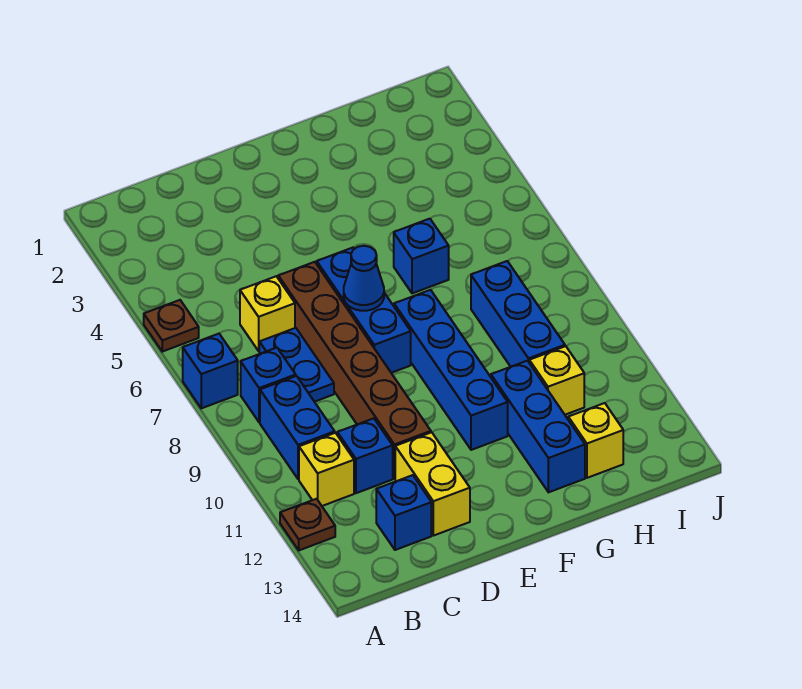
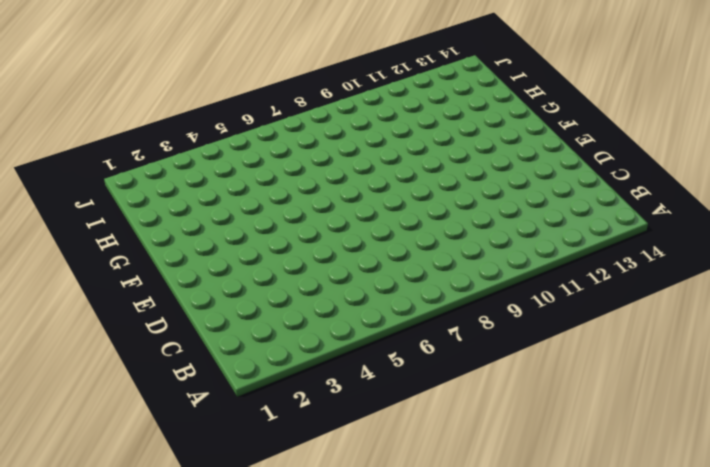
none -> brown 1x1 plate [144,300,199,352]
none -> blue 1x1 brick [183,334,238,408]
none -> brown 1x1 plate [280,499,335,550]

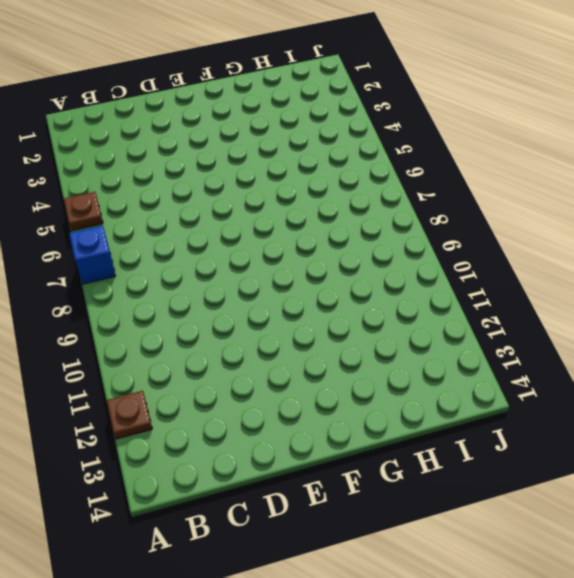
none -> blue 1x1 brick [241,348,296,422]
none -> blue 1x2 brick [260,376,335,479]
none -> yellow 1x1 brick [299,433,354,506]

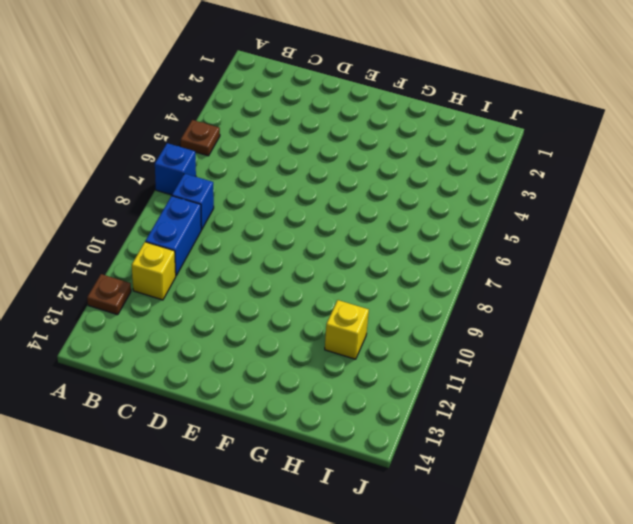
none -> yellow 1x1 brick [240,276,295,351]
none -> blue 1x2 plate [259,328,334,402]
none -> blue 1x1 brick [337,418,393,493]

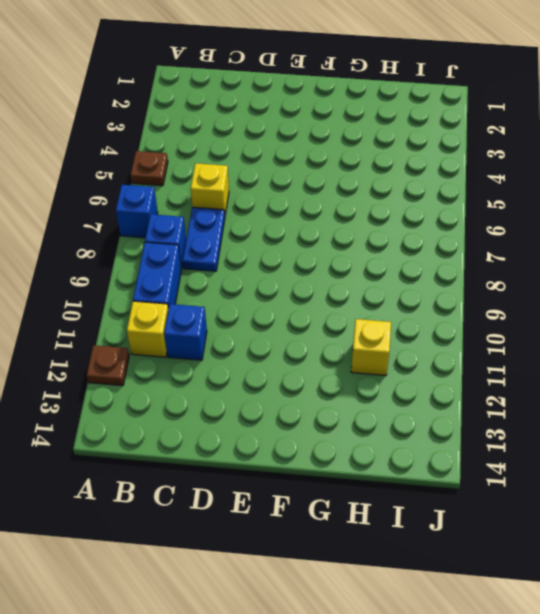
none -> blue 1x1 brick [376,475,431,550]
none -> brown 1x6 brick [278,262,431,479]
none -> yellow 1x2 brick [395,432,470,536]

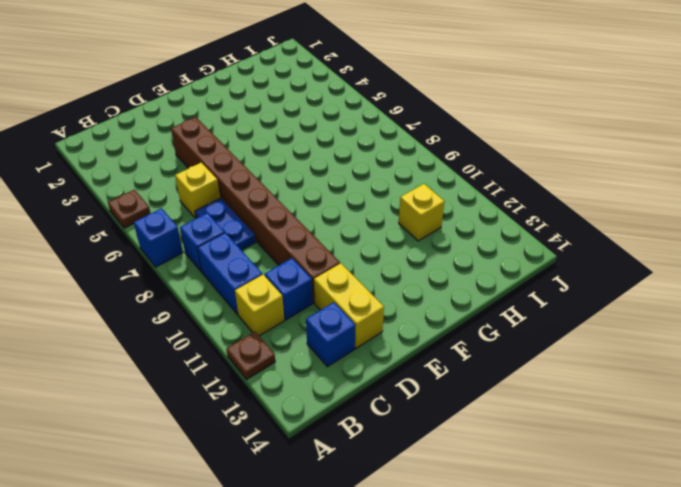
brown 1x8 brick [171,117,340,303] -> brown 1x6 brick [278,262,431,479]
none -> blue 1x3 brick [317,248,411,373]
none -> blue 1x4 brick [394,290,508,450]
none -> blue 1x1 brick [394,219,449,293]

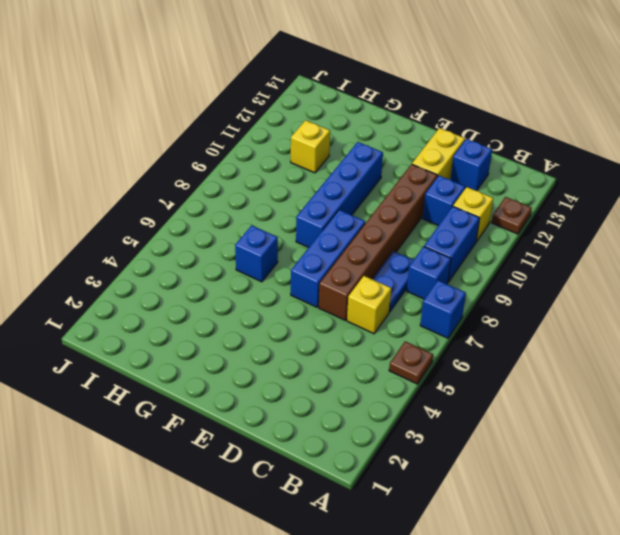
none -> blue 1x3 brick [491,361,585,492]
none -> blue 1x3 brick [471,261,565,367]
none -> yellow 1x1 brick [568,403,623,478]

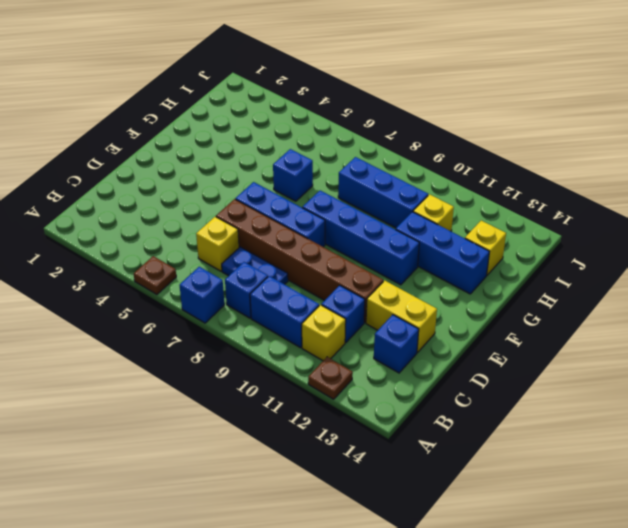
none -> blue 1x1 cone [344,246,384,311]

